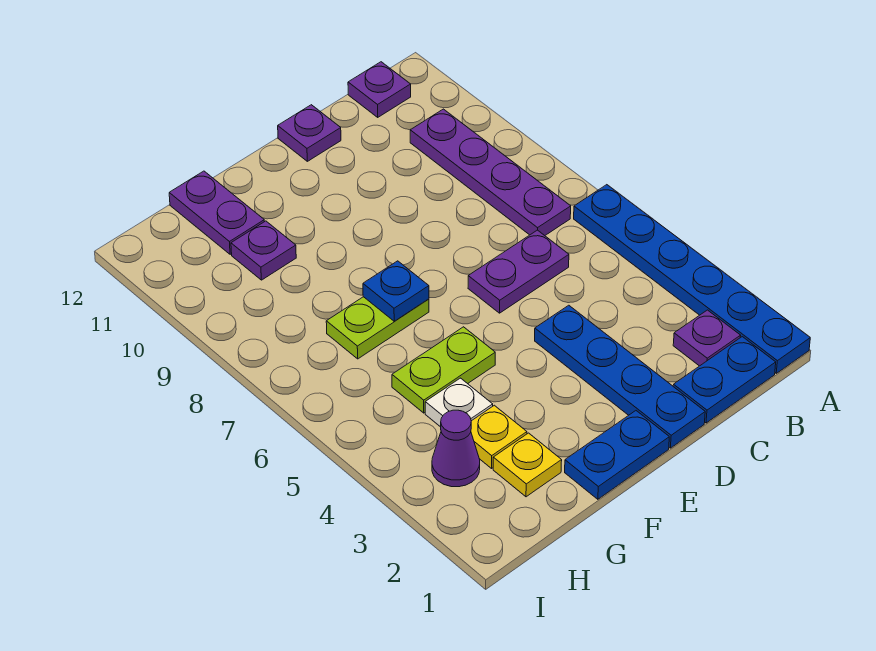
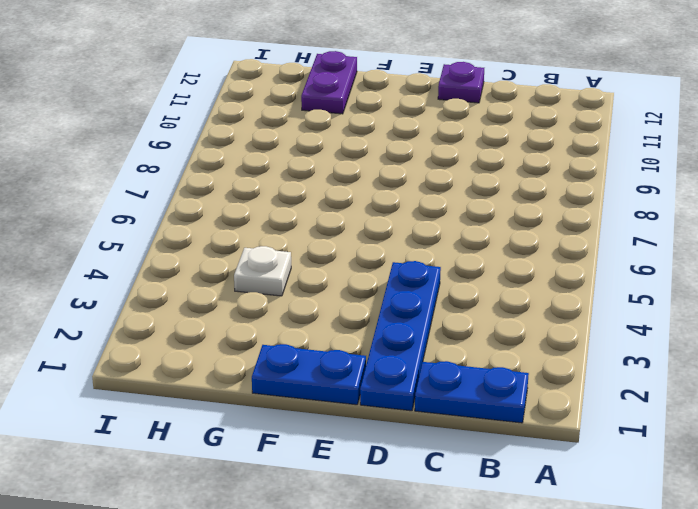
none -> blue 1x6 plate [574,185,810,373]
none -> purple 1x1 plate [673,310,741,366]
none -> purple 1x4 plate [410,109,571,235]

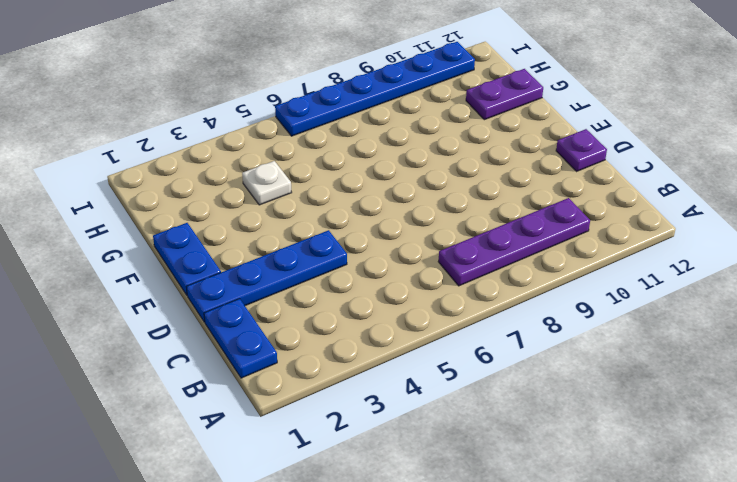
blue 1x6 plate [275,42,475,136] -> blue 1x6 plate moved to [574,185,810,373]
none -> purple 1x1 plate [673,310,741,366]
none -> purple 1x1 plate [348,62,411,117]
none -> purple 1x2 plate [468,230,569,313]

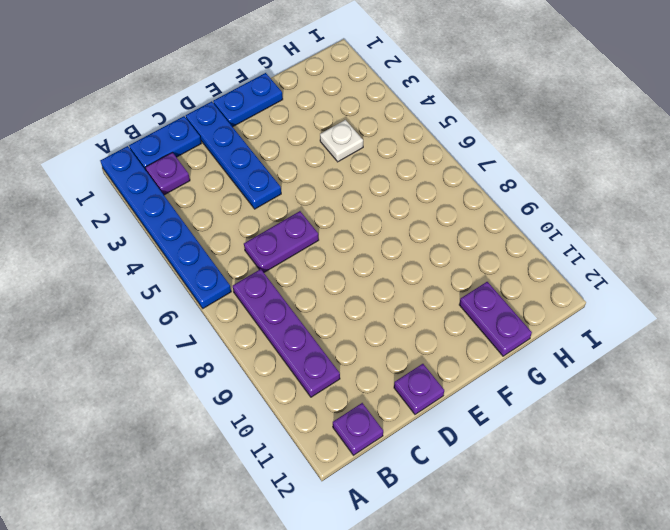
none -> lime 1x2 plate [392,327,495,413]
none -> lime 1x2 plate [326,297,429,359]
none -> yellow 1x1 plate [493,433,562,497]

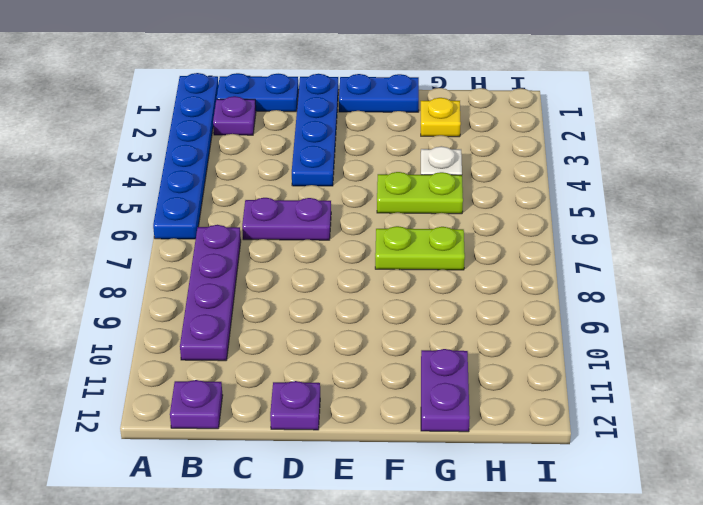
none -> yellow 1x1 plate [471,405,527,468]
none -> purple 1x1 plate [231,221,296,280]
none -> purple 1x1 cone [432,410,480,487]

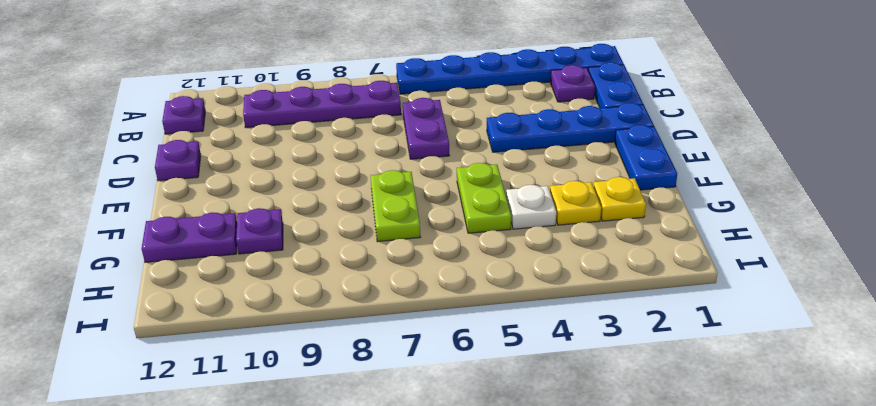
none -> purple 1x1 cone [432,410,480,487]
none -> blue 1x1 plate [363,261,429,321]

